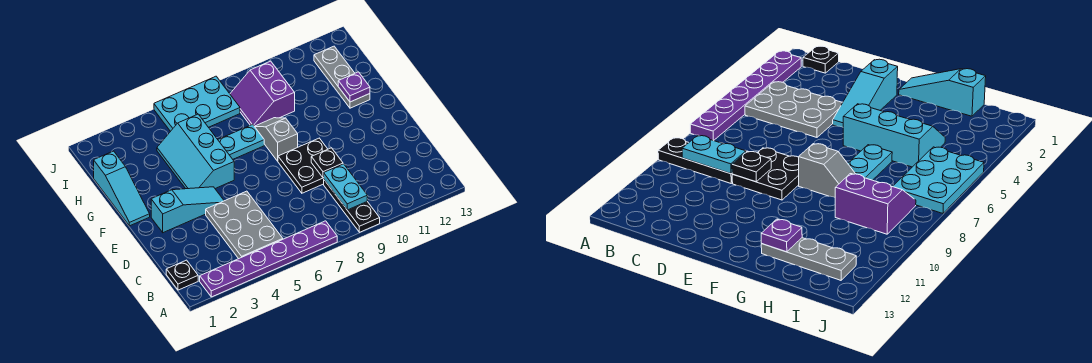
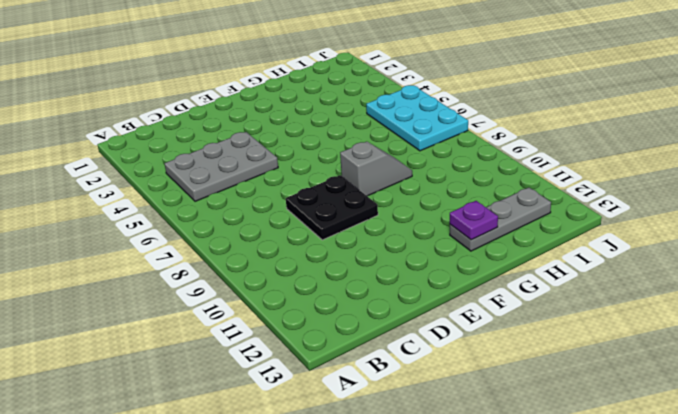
none -> purple 1x6 plate [200,221,337,297]
none -> black 1x3 plate [324,180,380,232]
none -> black 1x1 plate [166,260,198,290]

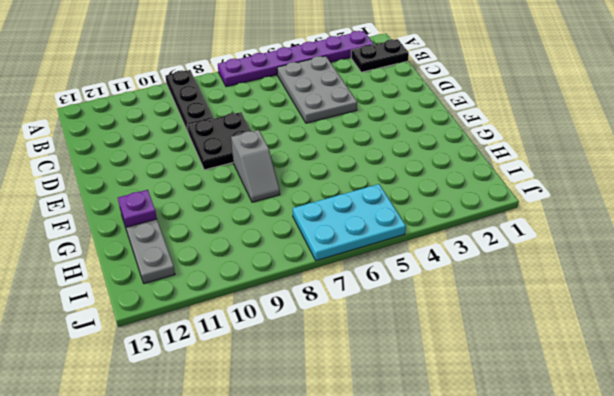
black 1x2 plate [351,39,409,72] -> black 1x1 plate [166,260,198,290]
none -> cyan 1x3 slope [151,187,224,233]
none -> cyan 1x3 slope [94,151,150,226]
none -> cyan 2x3 slope [157,114,234,189]

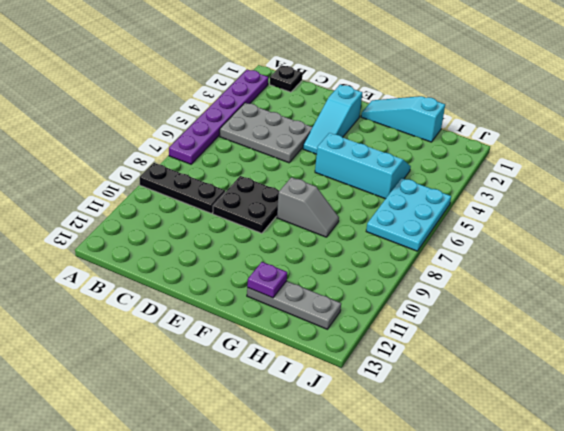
none -> cyan 1x2 plate [218,124,264,159]
none -> purple 2x2 slope [230,61,295,126]
none -> cyan 1x2 plate [324,164,367,210]

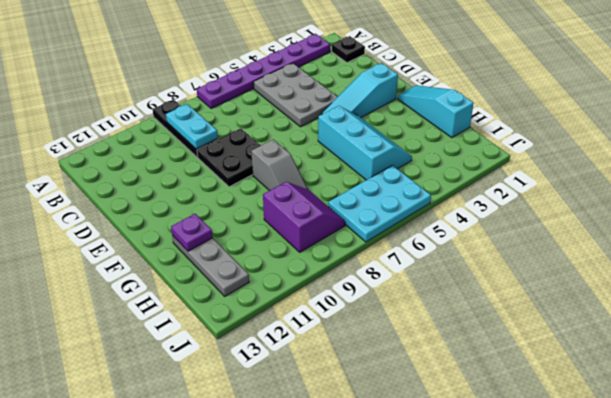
none -> cyan 1x2 plate [218,124,264,159]
none -> black 1x1 plate [311,148,343,178]

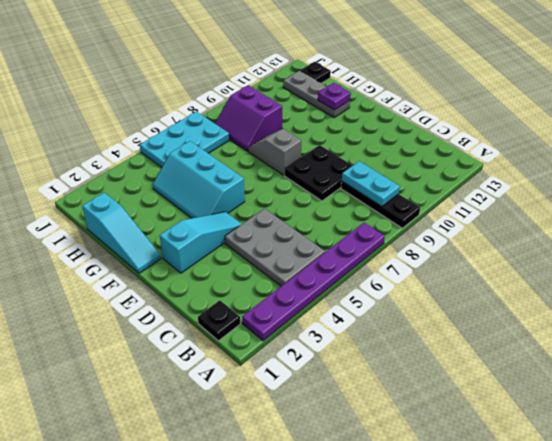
black 1x1 plate [300,62,331,83] -> black 1x1 plate moved to [311,148,343,178]
none -> cyan 1x2 plate [218,124,264,159]

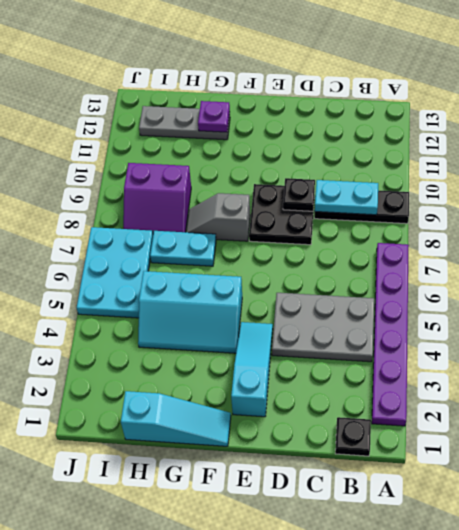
cyan 1x2 plate [150,231,216,266] -> cyan 1x2 plate turned to [218,124,264,159]

